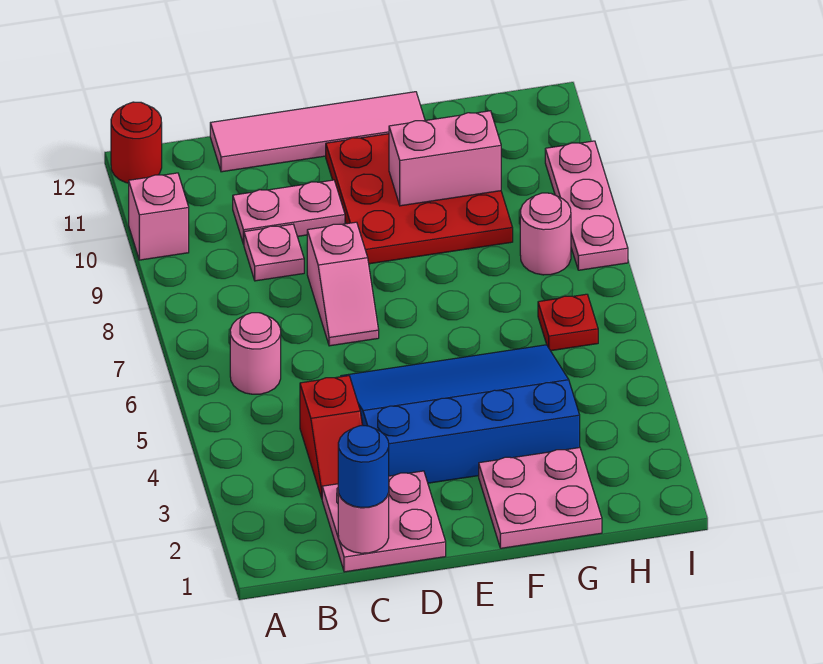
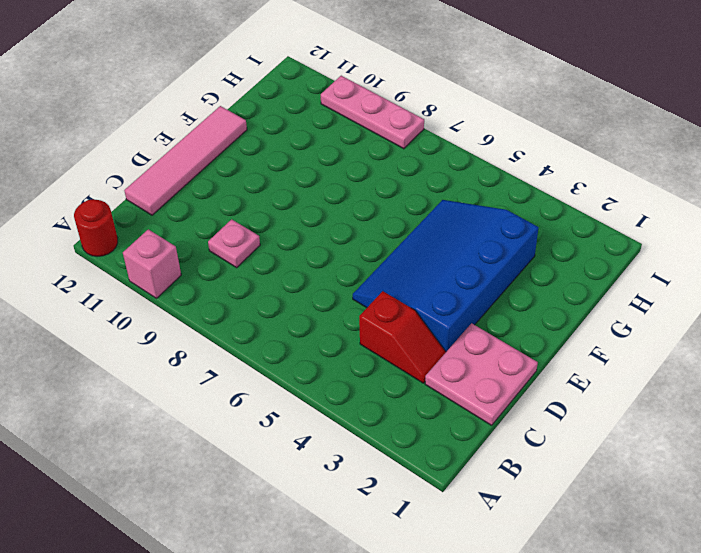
none -> pink 1x1 round brick [230,313,281,394]
none -> pink 1x2 plate [233,180,345,244]
none -> pink 1x2 slope [307,222,379,346]

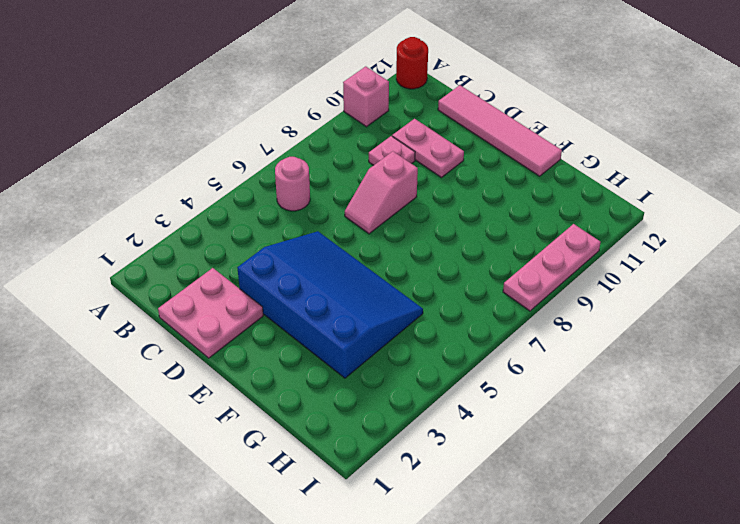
none -> red 1x2 slope [300,376,363,498]
none -> red 3x3 plate [326,134,513,264]
none -> pink 2x2 plate [479,448,602,548]

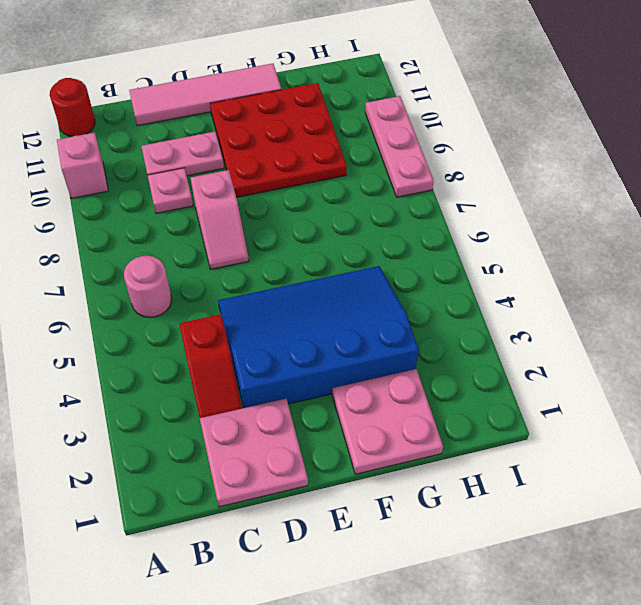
none -> red 1x1 plate [538,294,598,351]
none -> pink 1x1 round brick [520,193,571,275]
none -> pink 1x1 round brick [338,491,389,553]

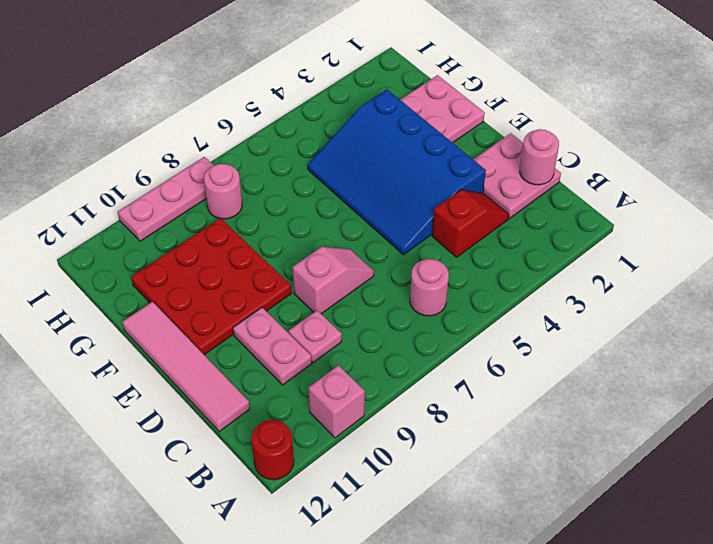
none -> red 1x1 plate [538,294,598,351]
none -> pink 1x2 brick [389,111,501,206]
none -> blue 1x1 round brick [338,426,389,508]

